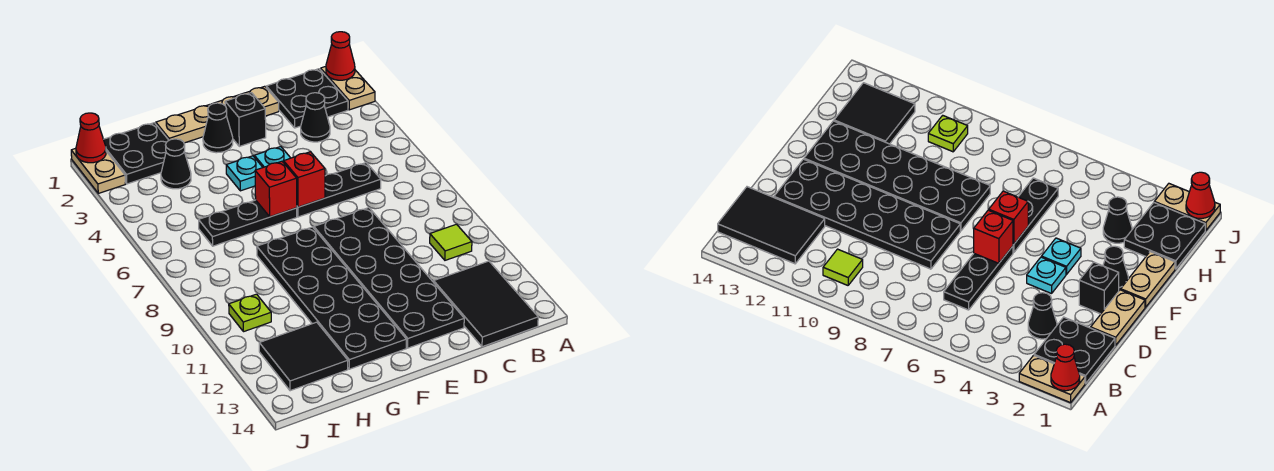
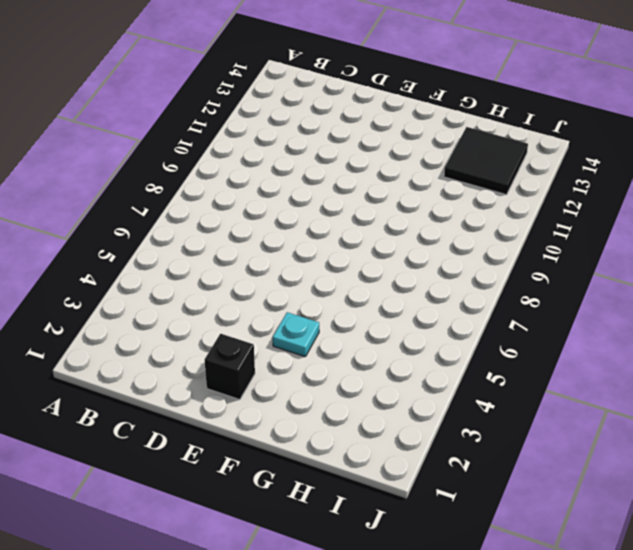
none -> tan 1x2 plate [321,67,375,110]
none -> black 2x2 plate [266,69,348,128]
none -> lime 1x1 tile [430,224,472,260]

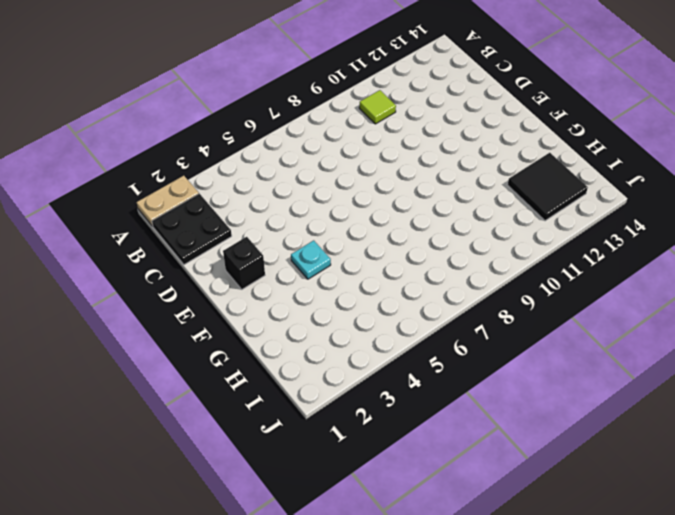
none -> black 2x3 tile [434,261,538,347]
none -> black 1x1 cone [301,93,330,142]
none -> black 1x3 plate [297,163,381,217]

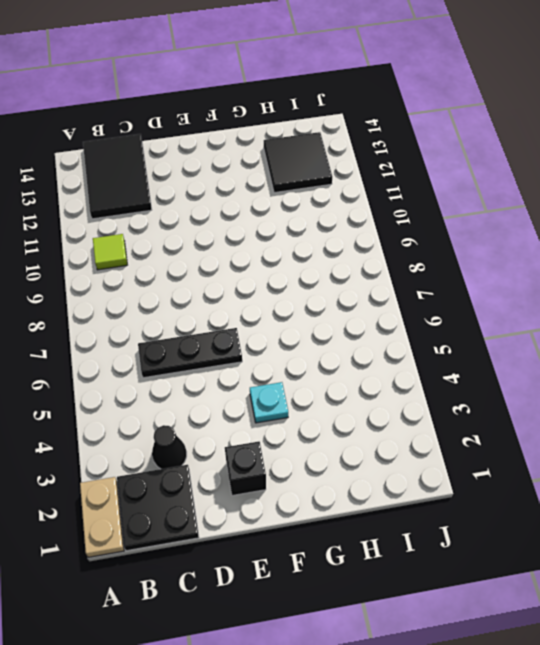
none -> tan 1x2 plate [213,86,279,116]
none -> black 2x6 plate [314,208,464,348]
none -> cyan 1x1 plate [254,147,290,167]

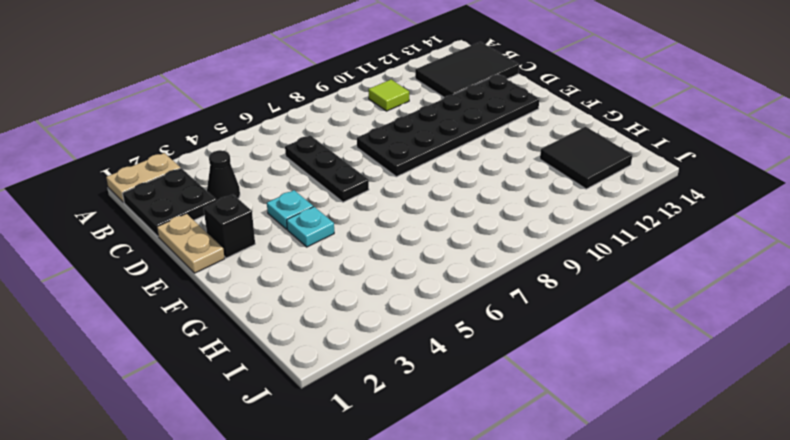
none -> tan 1x2 plate [156,105,210,143]
none -> black 1x1 cone [203,103,233,153]
none -> black 1x3 plate [199,200,297,246]

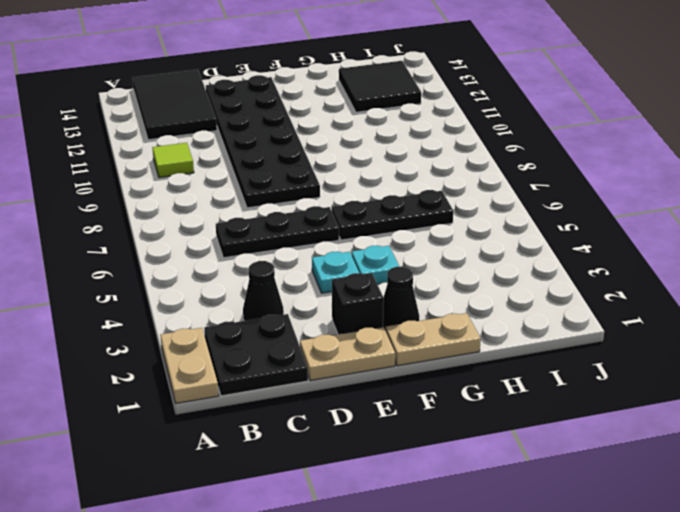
none -> black 2x6 plate [257,227,406,369]
none -> black 2x2 plate [103,123,169,184]
none -> black 1x1 cone [161,139,191,189]

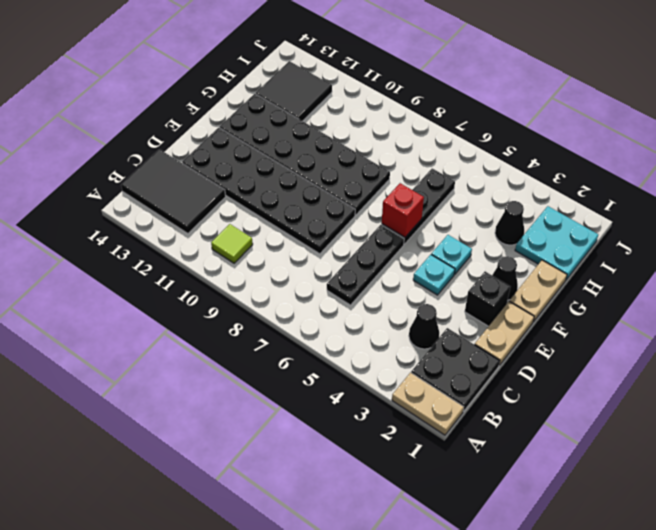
cyan 2x2 plate [515,206,598,280] -> black 2x2 plate [103,123,169,184]
none -> lime 1x1 plate [229,294,271,332]
none -> tan 1x2 plate [71,148,125,193]
none -> red 1x1 cone [326,32,355,80]

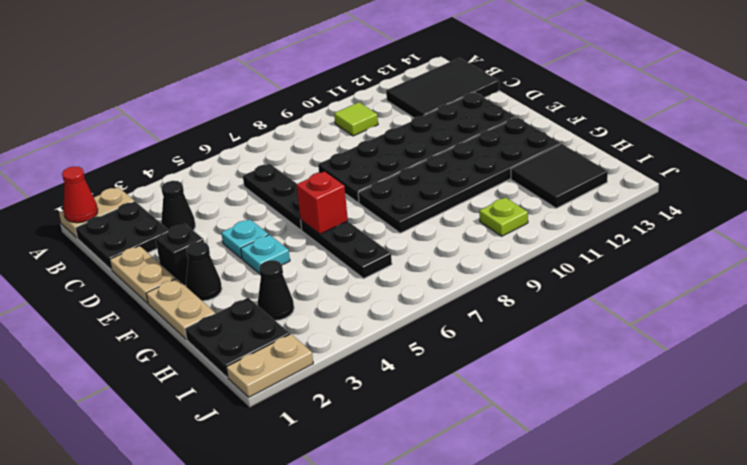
none -> red 1x1 brick [284,152,325,207]
none -> red 1x1 cone [76,113,106,163]

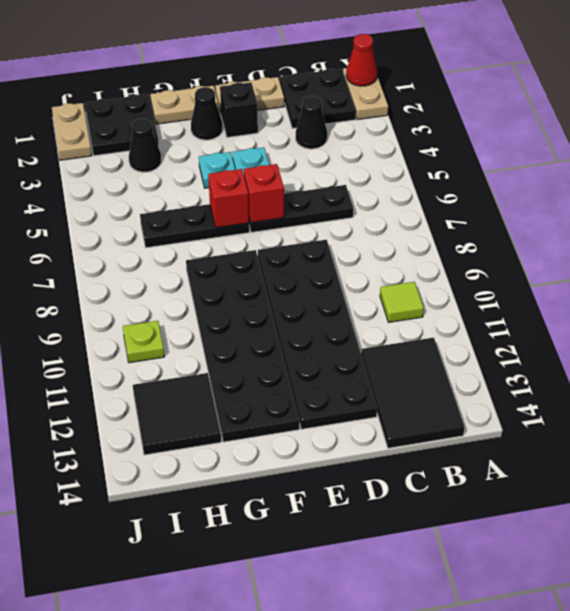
none -> red 1x1 cone [76,113,106,163]

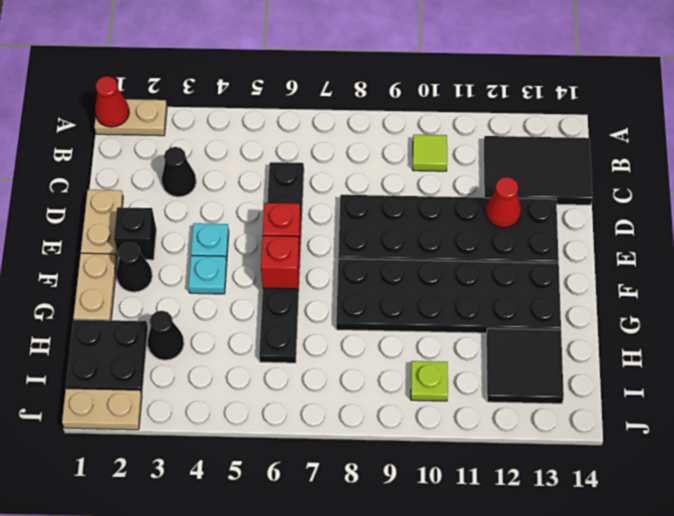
red 1x1 cone [486,177,521,228] -> red 1x1 cone moved to [76,113,106,163]
none -> black 2x2 plate [266,69,348,128]

